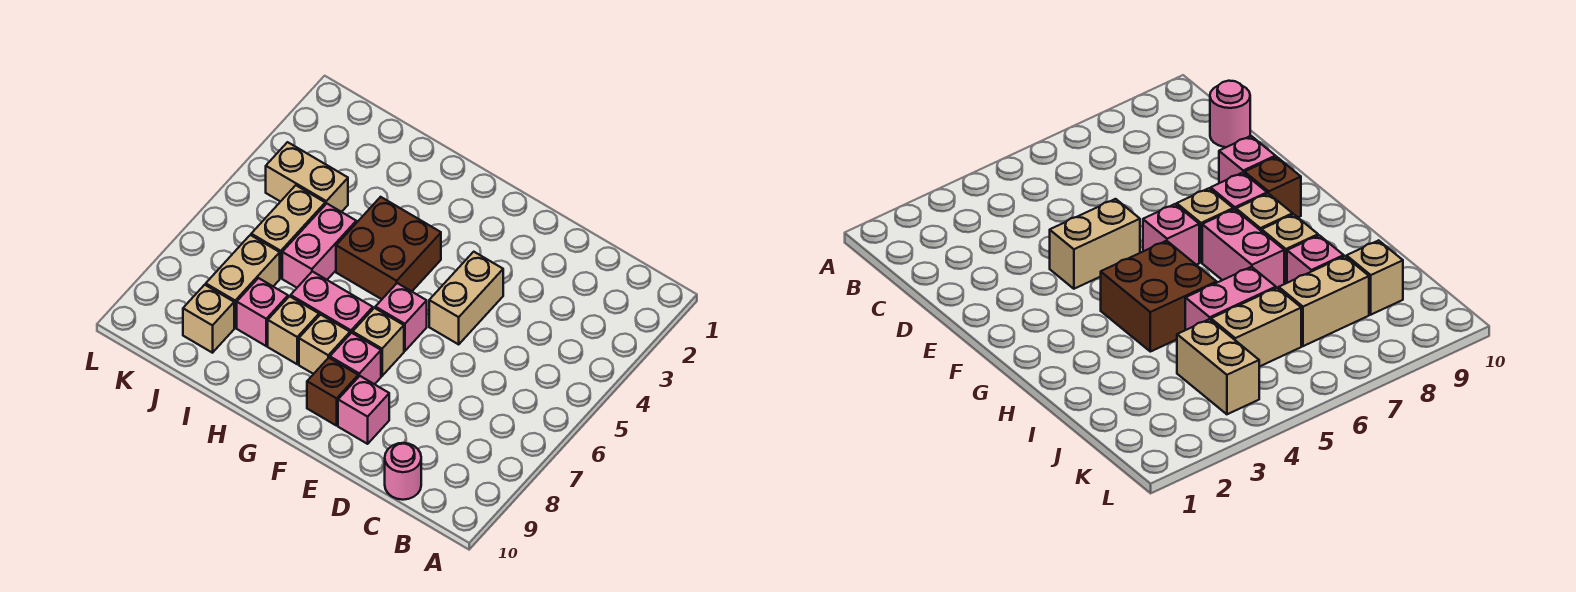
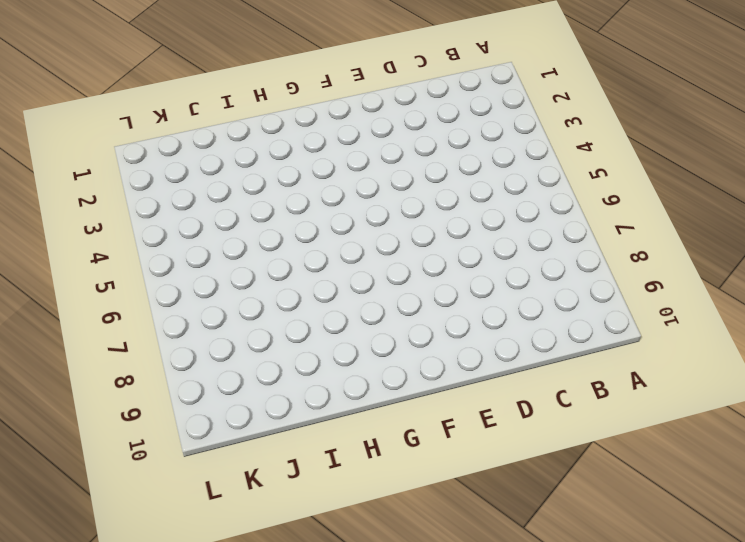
none -> pink 1x1 round brick [385,443,421,500]
none -> tan 1x2 brick [429,252,503,344]
none -> pink 1x1 brick [338,376,389,444]

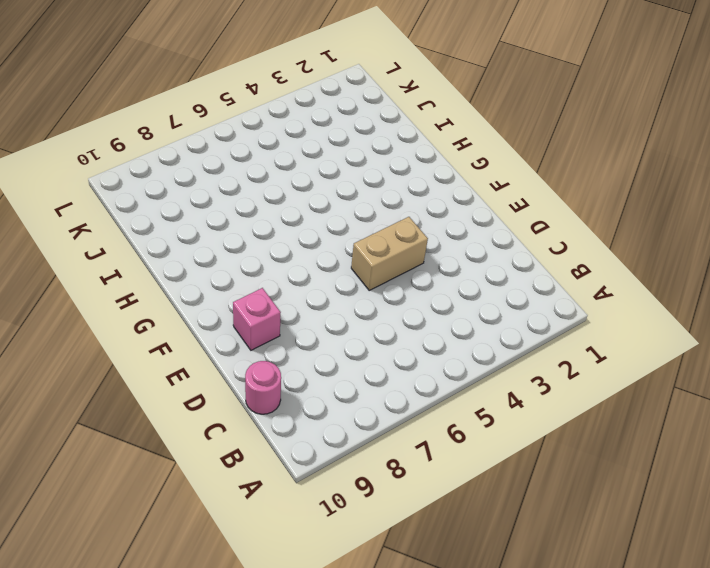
none -> pink 1x1 brick [375,283,427,351]
none -> tan 1x1 brick [353,308,404,376]
none -> pink 1x1 brick [330,333,381,384]

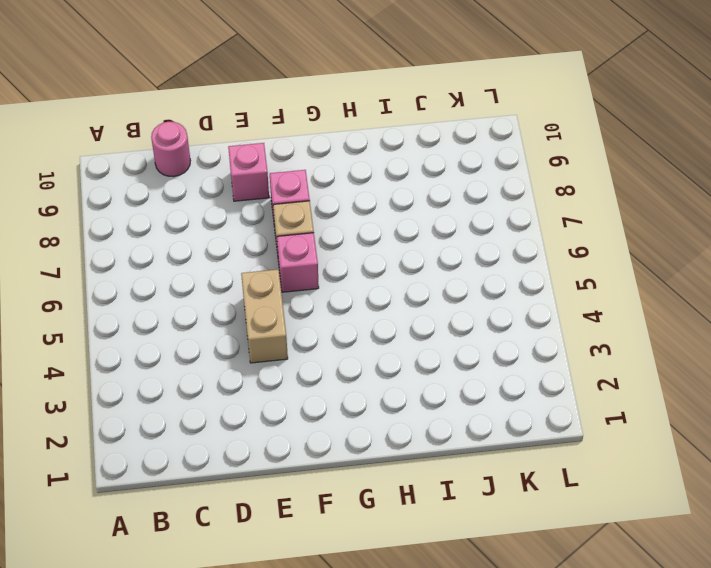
none -> brown 1x1 brick [307,358,358,426]
none -> brown 2x2 brick [336,197,441,299]
none -> pink 1x2 brick [291,271,373,334]

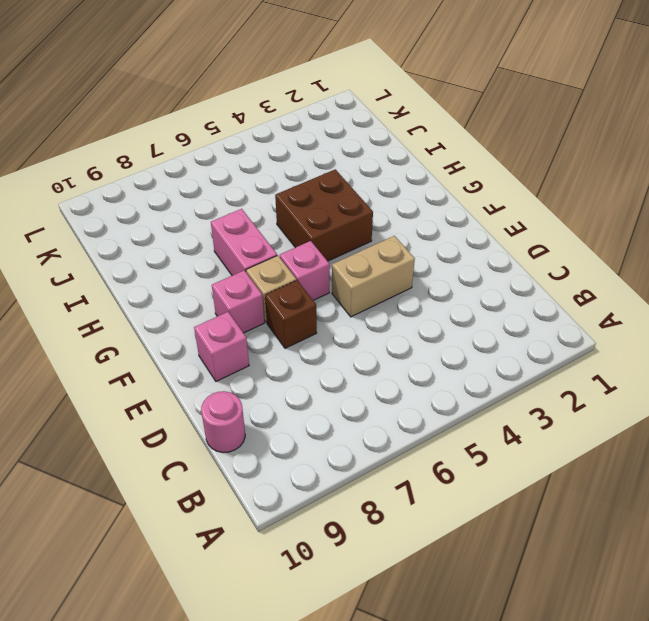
brown 1x1 brick [265,280,317,348] -> brown 1x1 brick moved to [307,358,358,426]
none -> tan 1x1 brick [299,315,350,374]
none -> tan 1x1 brick [268,296,319,364]
none -> pink 1x2 brick [282,204,356,288]

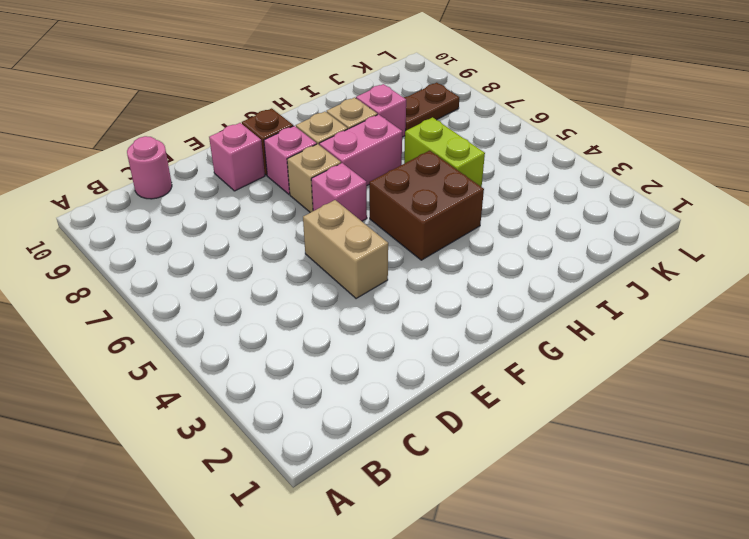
lime 1x2 brick [404,117,485,187] -> pink 1x2 brick [282,204,356,288]
brown 1x2 plate [404,83,459,130] -> tan 1x2 brick [206,235,280,328]
none -> tan 1x2 brick [266,142,348,212]
none -> tan 1x2 brick [251,185,325,278]
none -> tan 1x1 brick [183,285,234,353]

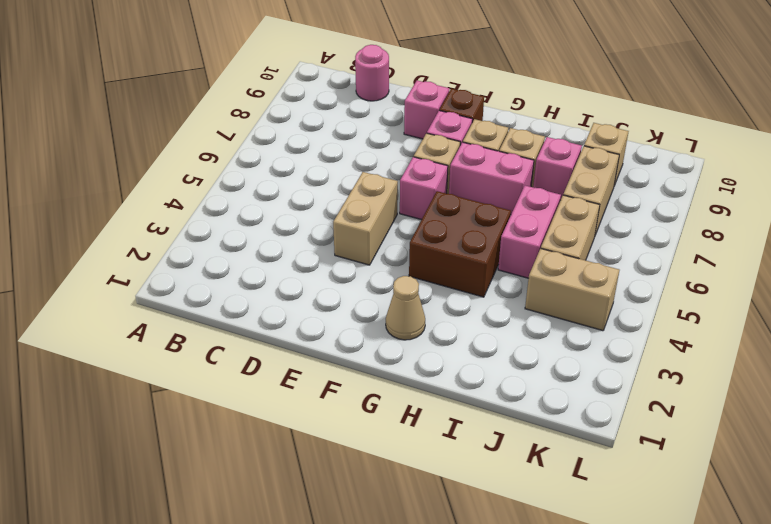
tan 1x1 cone [386,276,425,340] -> none

